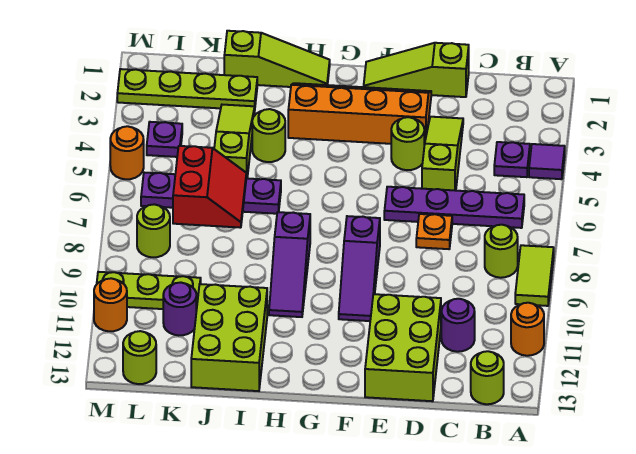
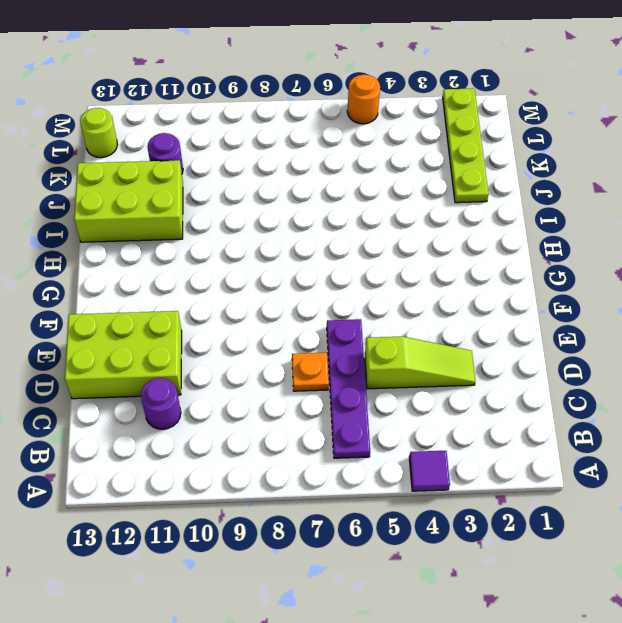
none -> lime 1x2 tile [515,245,554,306]
none -> orange 1x1 round brick [511,303,544,356]
none -> purple 1x1 plate [494,142,530,177]
none -> lime 1x1 round brick [485,225,518,278]

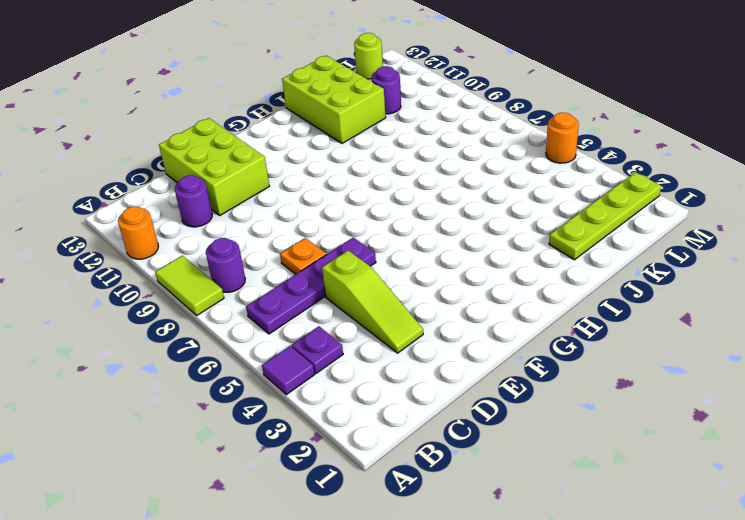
purple 1x1 round brick [206,238,245,292] -> lime 1x1 round brick [485,225,518,278]
none -> lime 1x1 round brick [471,351,504,404]
none -> lime 1x3 slope [364,43,469,97]
none -> orange 2x4 slope [288,83,431,145]
none -> lime 1x1 round brick [391,117,424,170]

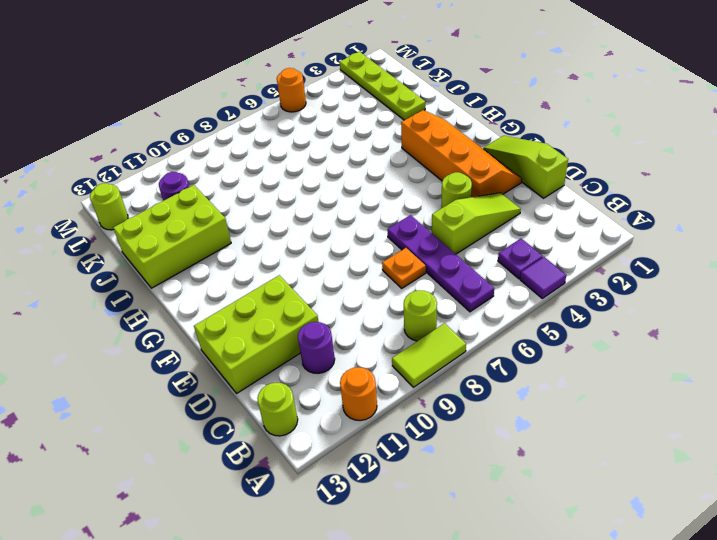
none -> purple 1x3 slope [339,216,380,321]
none -> lime 1x3 slope [224,31,330,87]
none -> purple 1x3 slope [269,212,310,317]
none -> lime 1x1 round brick [252,109,285,162]

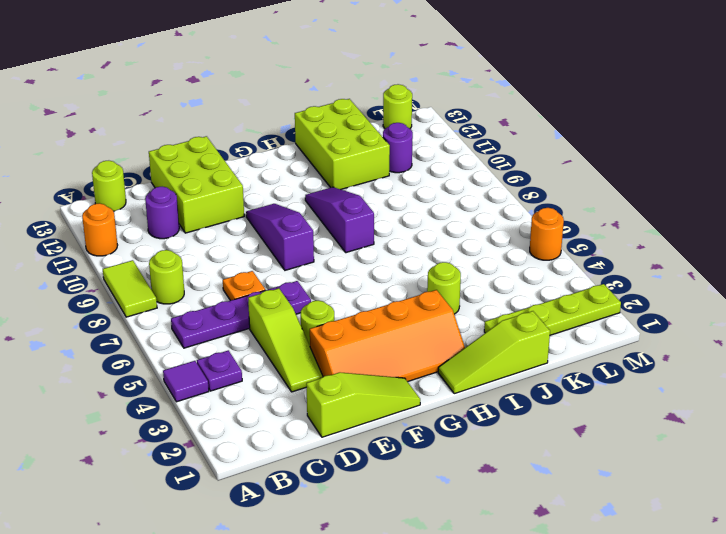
none -> purple 1x4 plate [141,173,281,214]
none -> lime 1x3 slope [214,105,255,178]
none -> lime 1x3 plate [97,272,201,311]
none -> purple 1x1 plate [147,122,182,157]

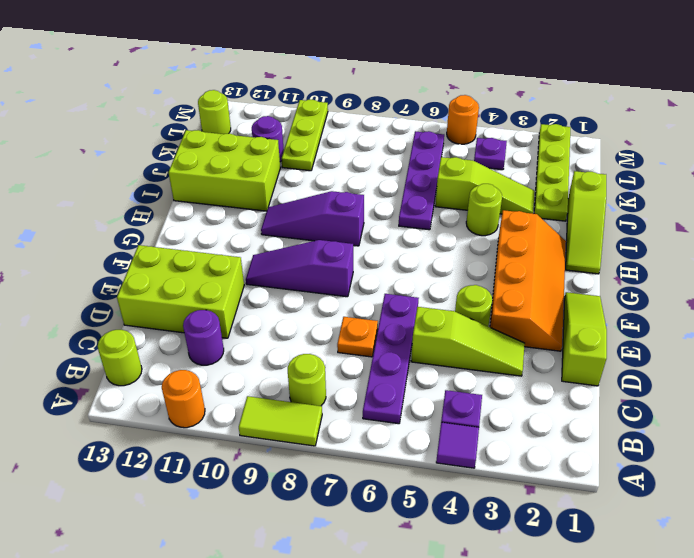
none -> lime 1x1 round brick [137,204,170,257]
none -> orange 1x1 round brick [94,278,127,331]
none -> red 2x2 slope [173,146,246,228]

